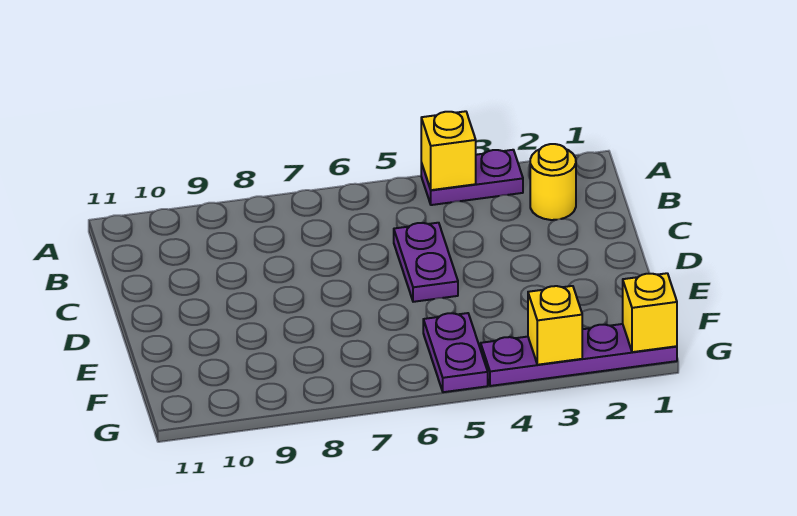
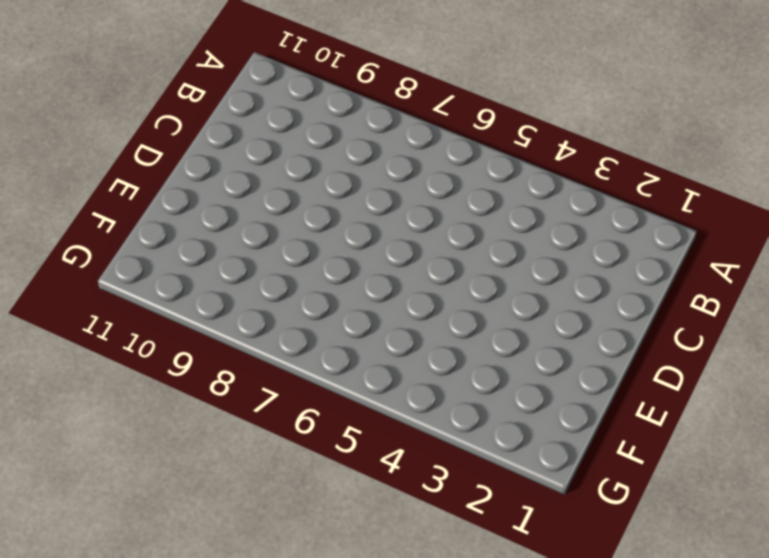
none -> purple 1x2 plate [421,150,523,205]
none -> yellow 1x1 round brick [530,144,576,220]

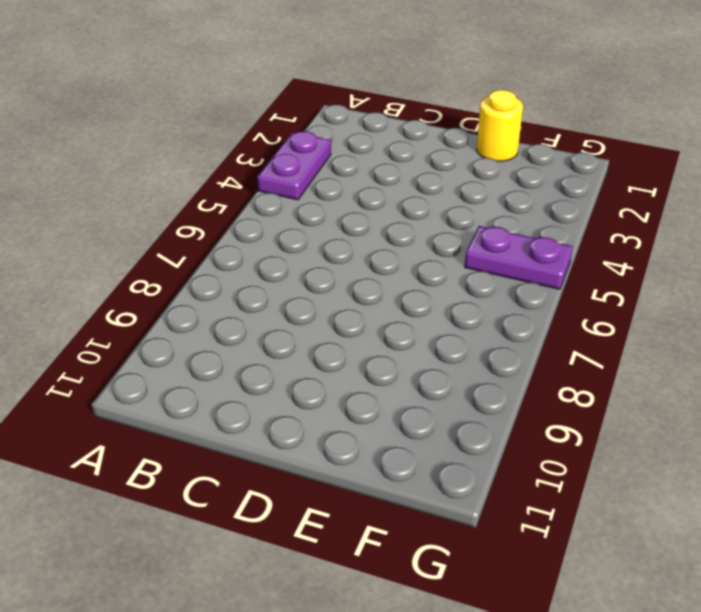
yellow 1x1 round brick [477,90,523,161] -> yellow 1x1 round brick moved to [530,144,576,220]
none -> purple 1x2 plate [394,223,458,302]
none -> purple 1x4 plate [481,324,677,386]

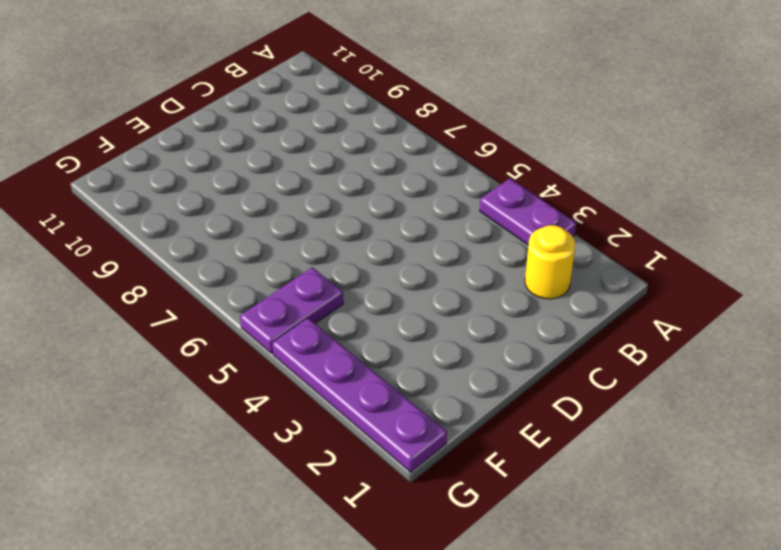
none -> purple 1x2 plate [394,223,458,302]
none -> yellow 1x1 brick [421,111,476,190]

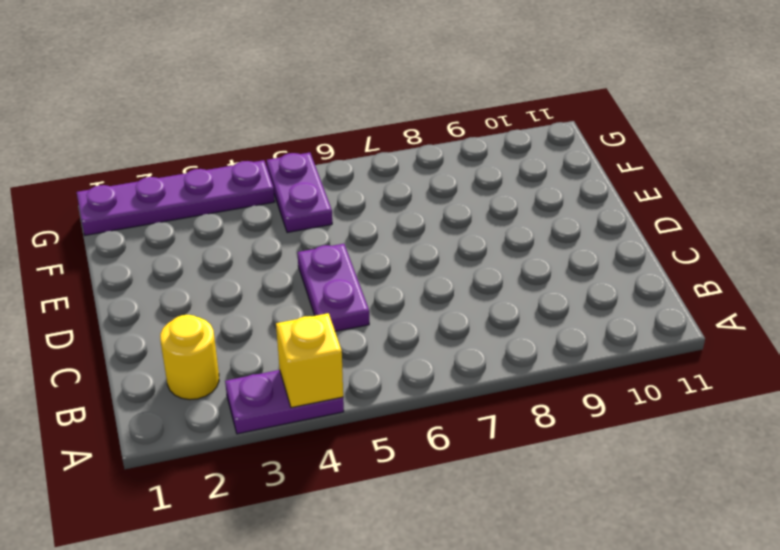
none -> yellow 1x1 brick [623,273,677,352]
none -> yellow 1x1 brick [528,286,582,365]

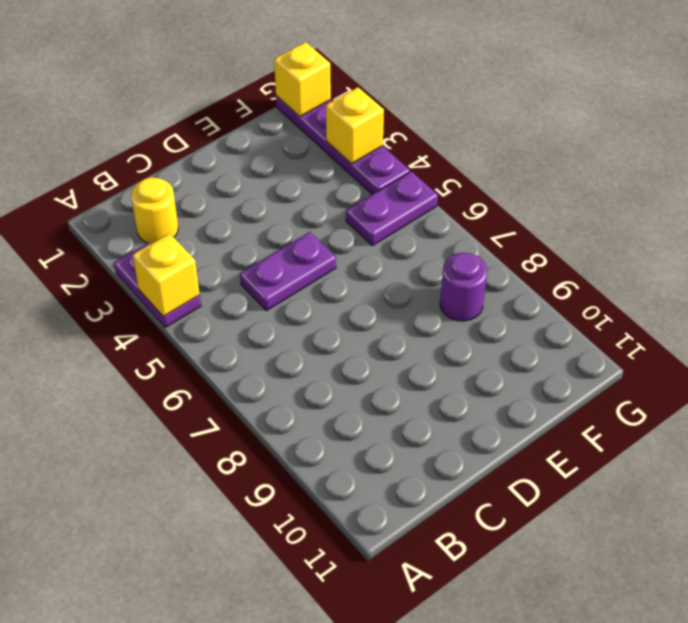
purple 1x1 round brick [440,253,487,321] -> none

